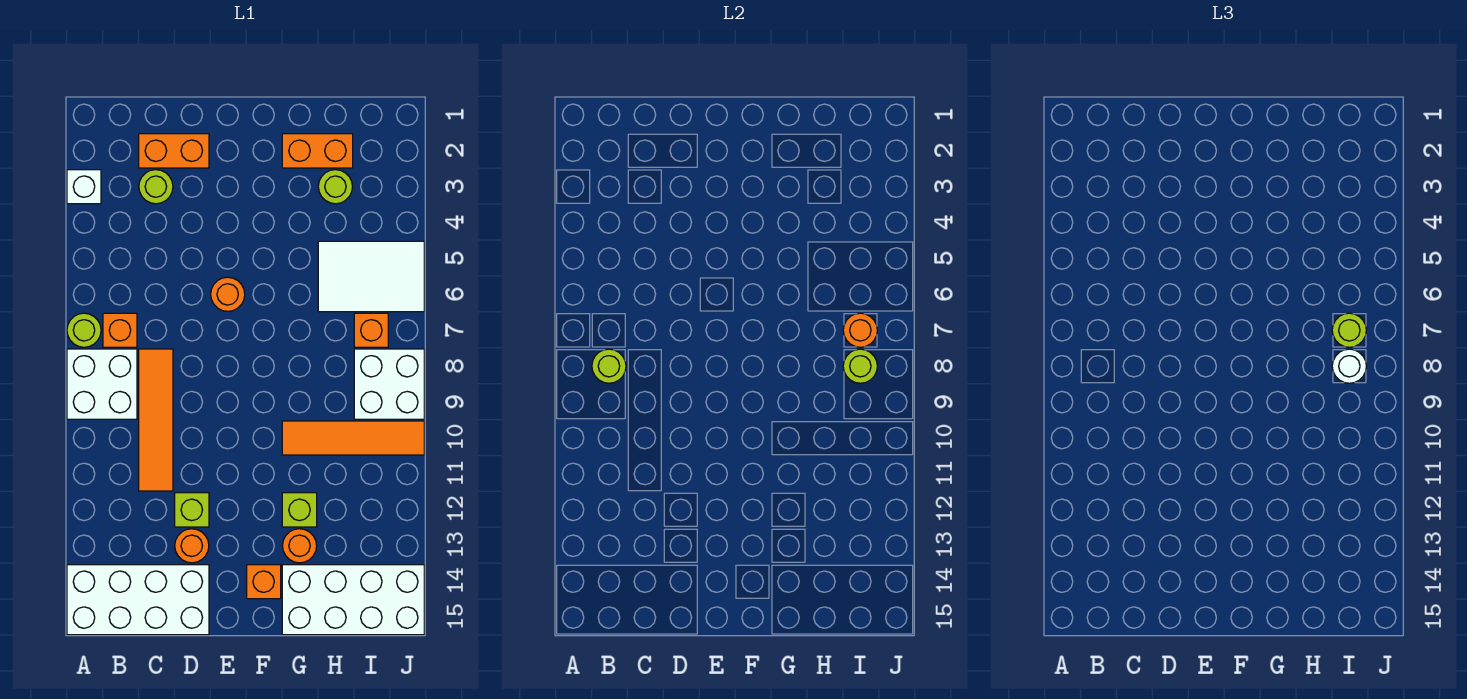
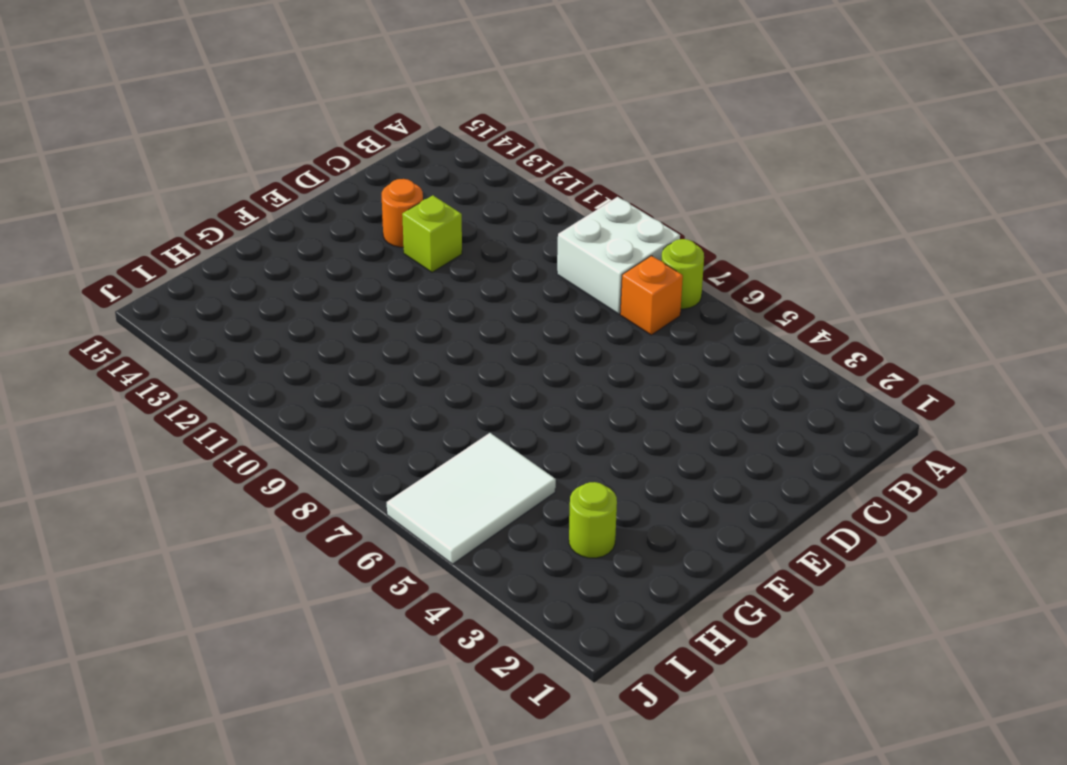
none -> white 1x1 brick [67,170,101,204]
none -> white 2x4 brick [67,565,209,635]
none -> orange 1x2 brick [139,134,209,168]

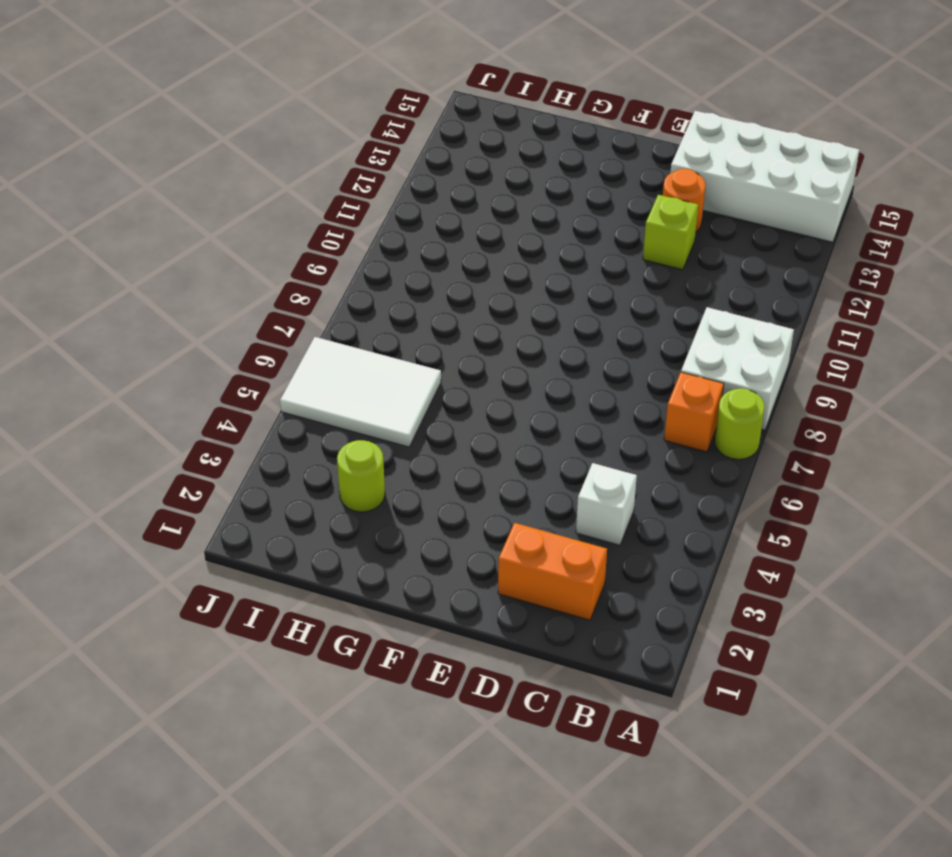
white 1x1 brick [576,463,637,545] -> white 1x1 brick moved to [67,170,101,204]
none -> lime 1x1 round brick [139,170,173,204]
none -> orange 1x4 tile [139,349,173,491]
none -> orange 1x1 round brick [211,277,245,311]

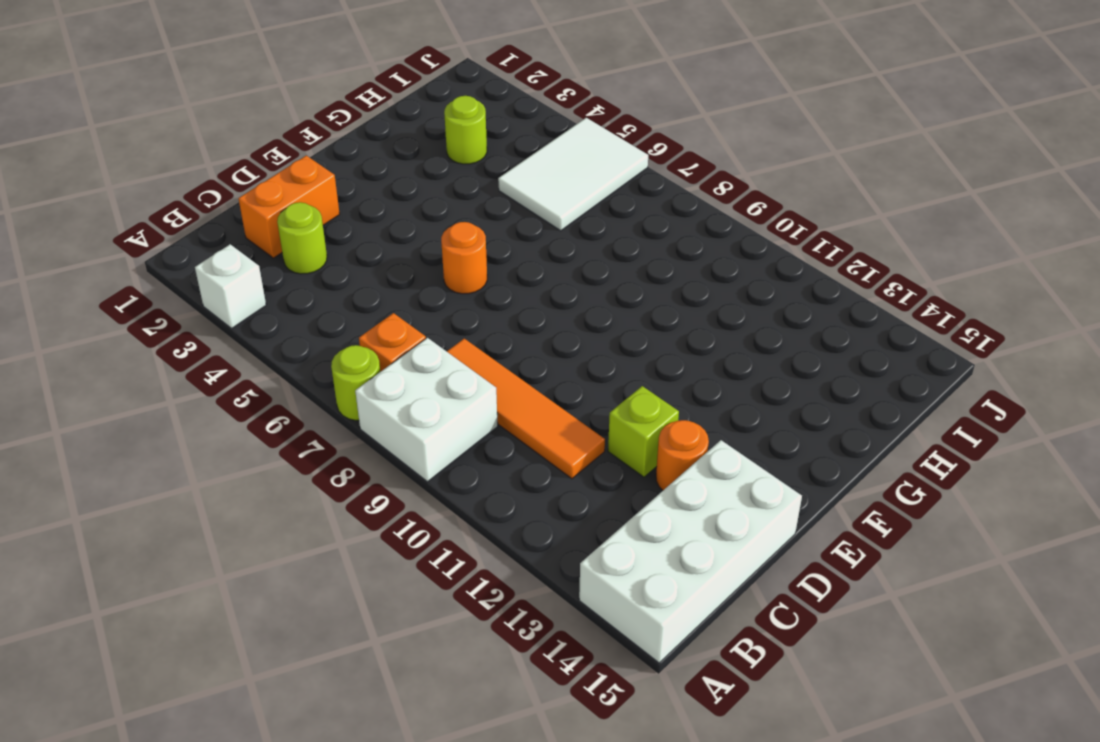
none -> orange 1x1 brick [247,565,281,599]
none -> orange 1x2 brick [282,134,353,168]
none -> orange 1x4 tile [282,421,424,455]

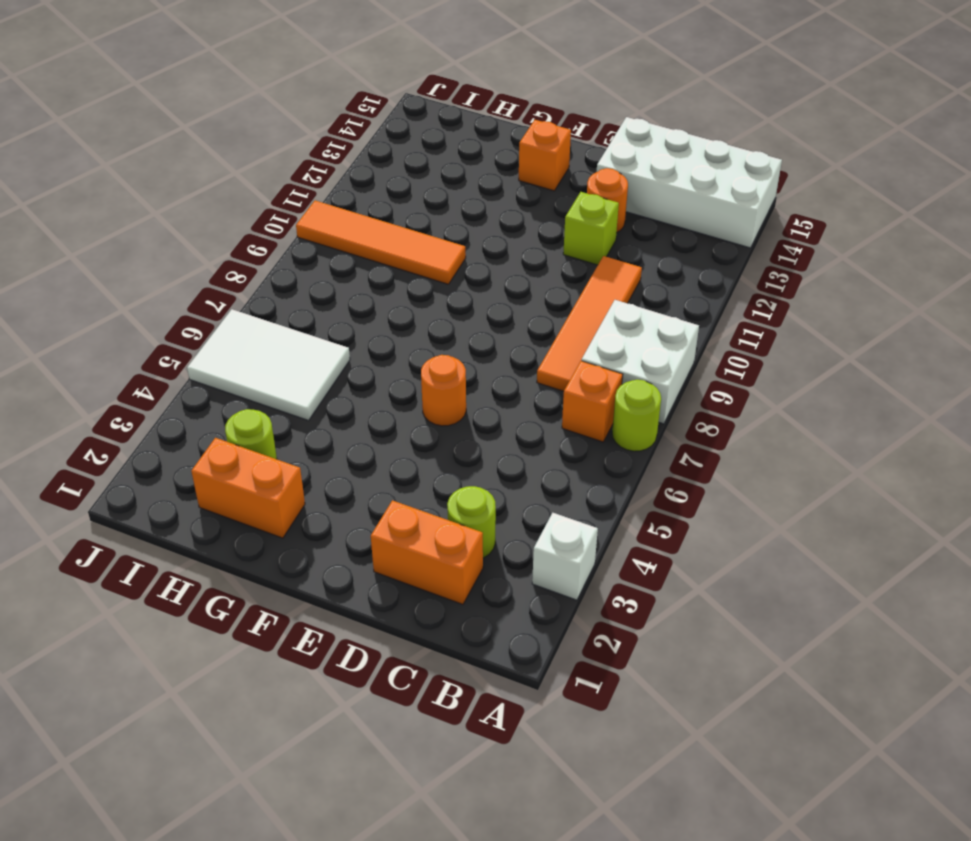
none -> lime 1x1 brick [282,493,317,527]
none -> orange 1x1 round brick [282,529,317,563]
none -> white 2x4 brick [282,565,424,635]

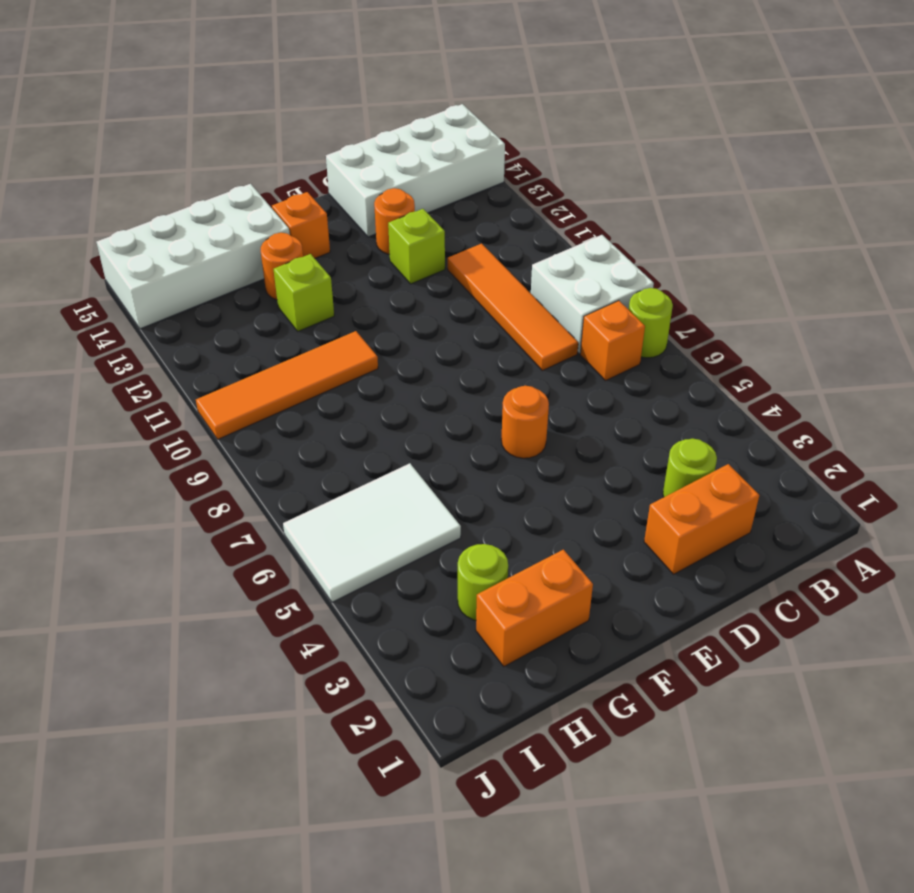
none -> white 1x1 brick [67,170,101,204]
none -> orange 1x1 brick [354,313,388,347]
none -> white 2x2 brick [354,349,424,419]

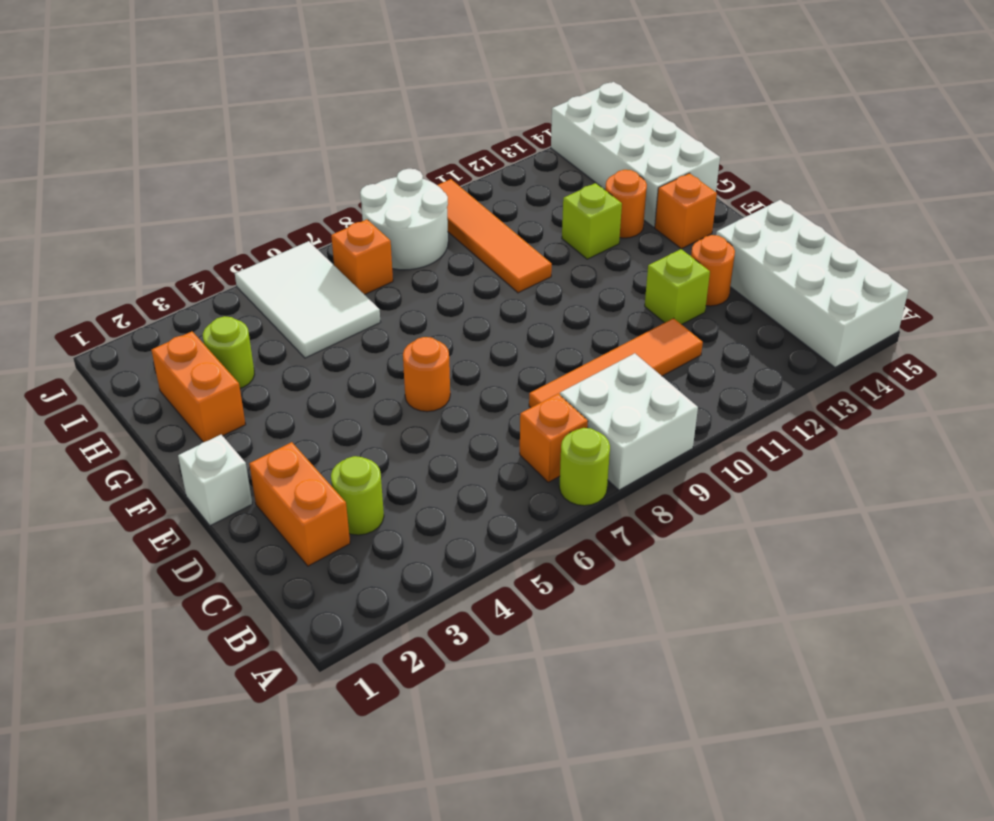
white 1x1 brick [178,435,252,526] -> white 1x1 brick moved to [67,170,101,204]
white 2x2 round brick [360,169,448,270] -> white 2x2 brick [354,349,424,419]
none -> lime 1x1 round brick [592,349,626,383]
none -> orange 1x1 round brick [843,313,877,347]
none -> lime 1x1 round brick [843,349,877,383]

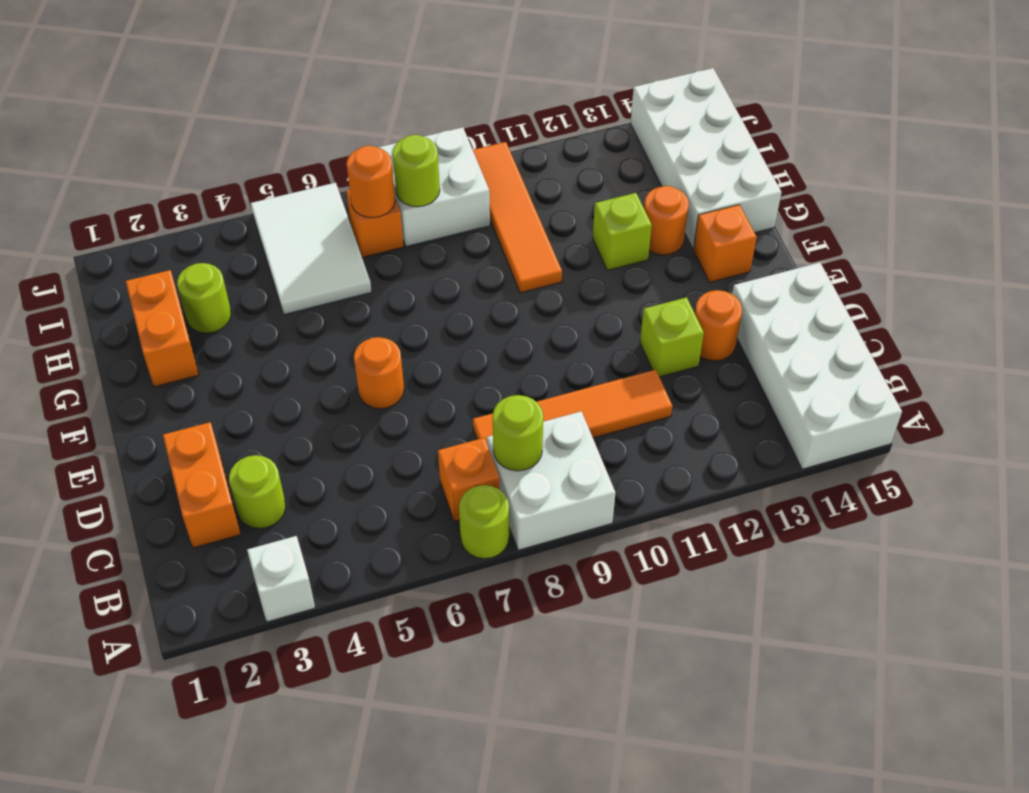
none -> lime 1x1 round brick [1332,313,1366,347]
none -> white 1x1 round brick [1332,349,1366,383]

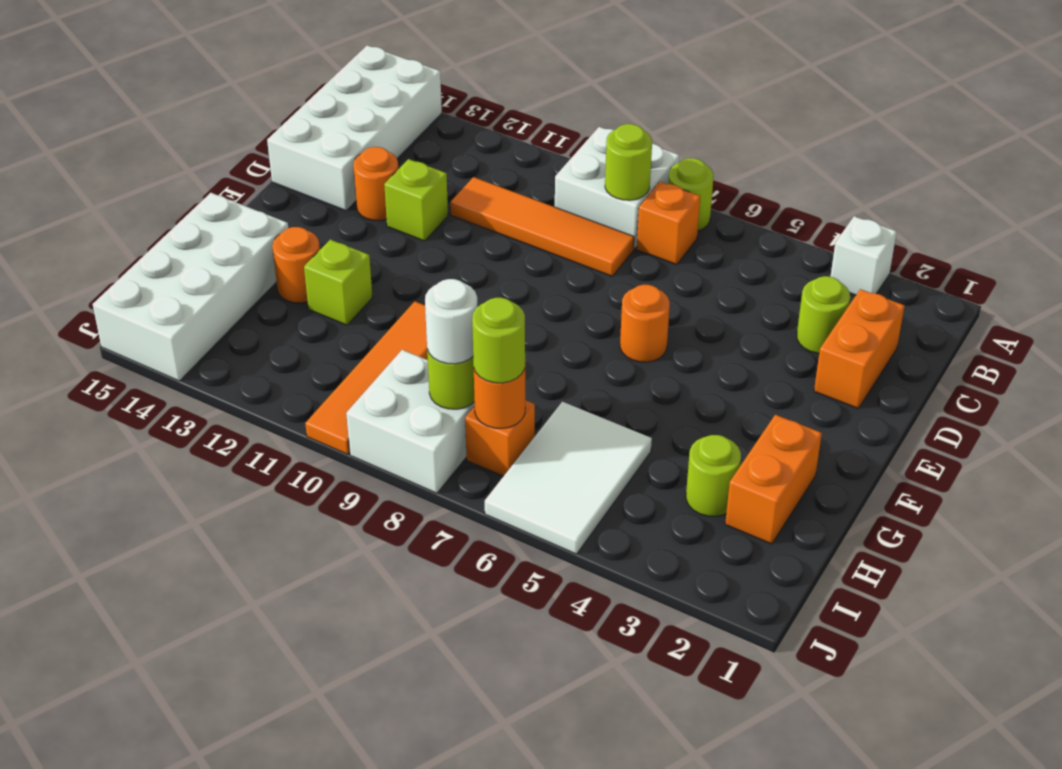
none -> orange 1x1 brick [247,565,281,599]

